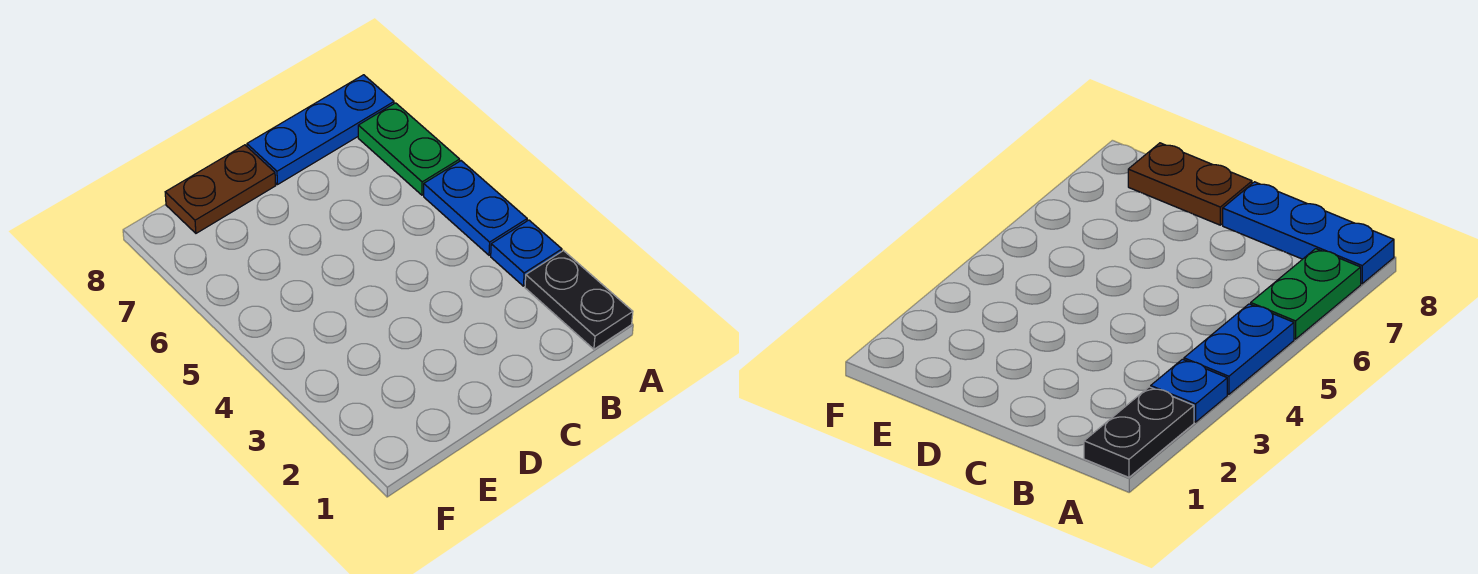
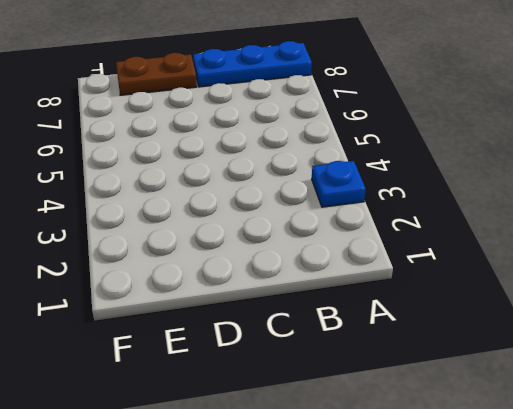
none -> black 1x2 plate [525,251,633,349]
none -> blue 1x2 plate [424,161,527,255]

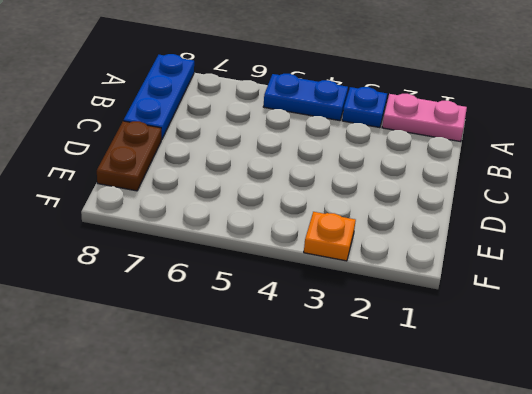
pink 1x2 plate [382,94,467,142] -> black 1x2 plate [525,251,633,349]
orange 1x1 plate [304,212,356,261] -> none
none -> green 1x2 plate [358,103,460,195]

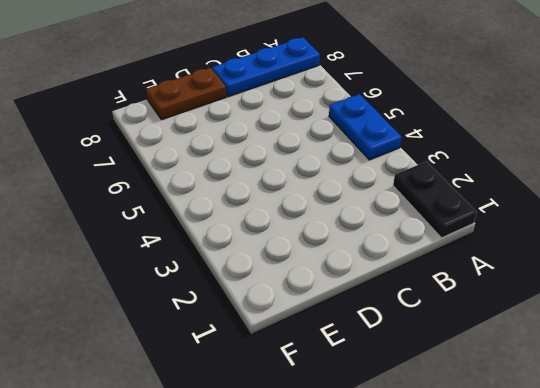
none -> blue 1x1 plate [491,220,562,286]
none -> green 1x2 plate [358,103,460,195]

